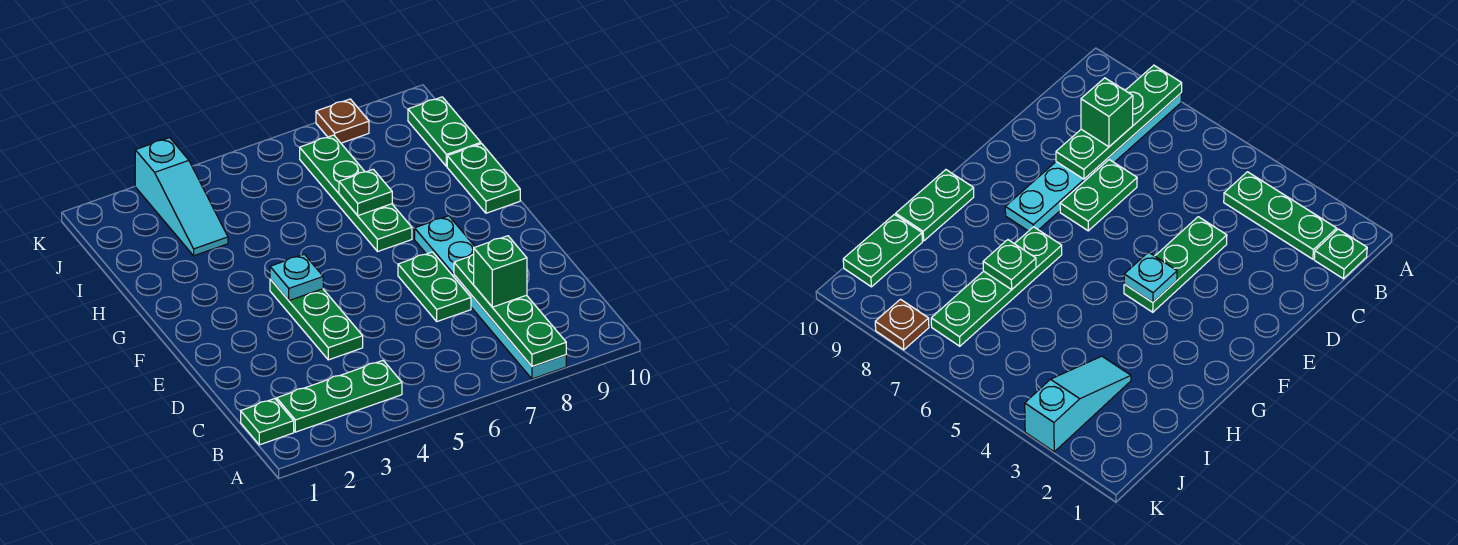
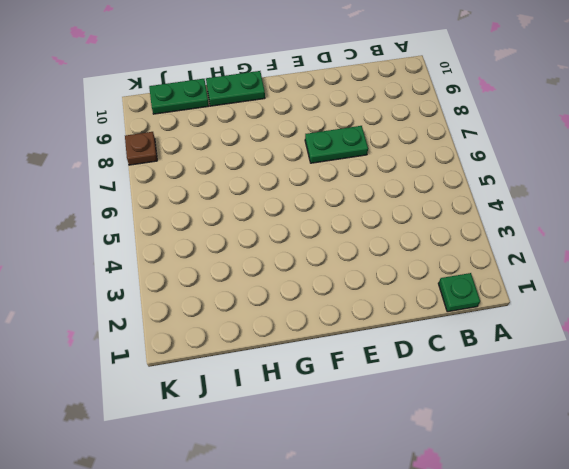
none -> cyan 1x6 plate [415,216,566,379]
none -> green 1x3 plate [277,360,402,432]
none -> green 1x3 plate [270,279,363,360]

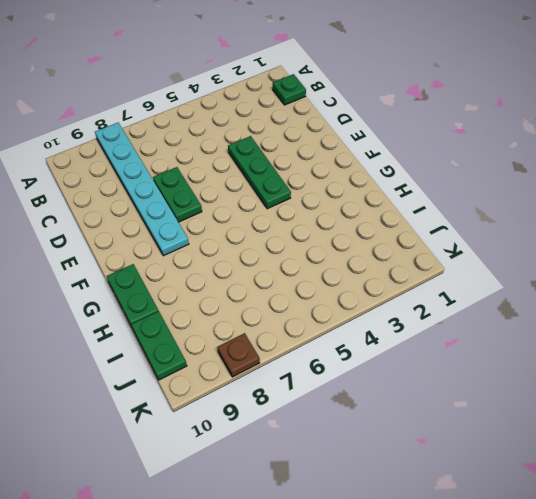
none -> green 1x3 plate [277,360,402,432]
none -> green 1x4 plate [300,135,412,252]
none -> cyan 1x3 slope [135,138,228,256]

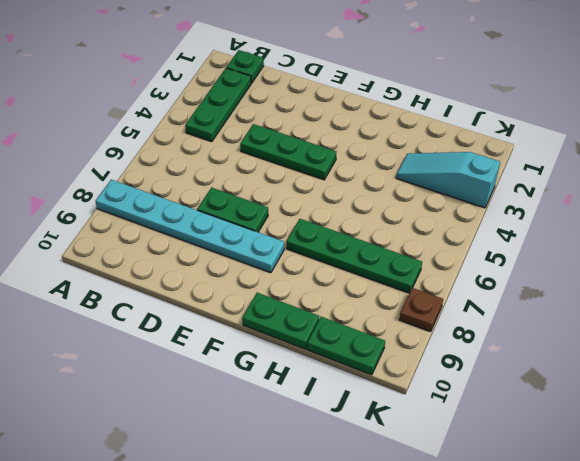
none -> green 1x4 plate [454,254,566,366]
none -> cyan 1x1 plate [270,254,323,301]
none -> green 1x1 plate [339,169,392,216]

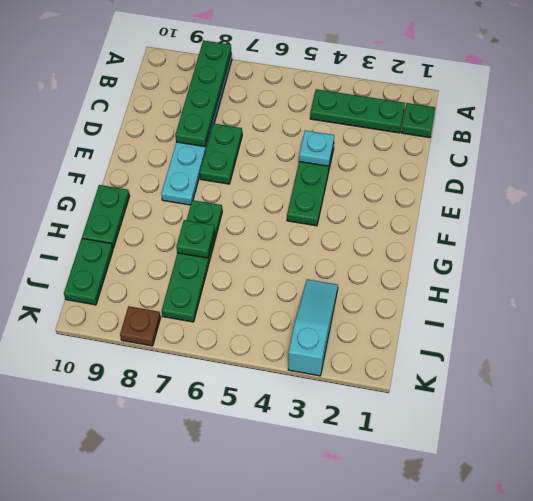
cyan 1x1 plate [299,130,334,166] -> cyan 1x1 plate moved to [270,254,323,301]
none -> green 1x1 brick [474,236,527,307]

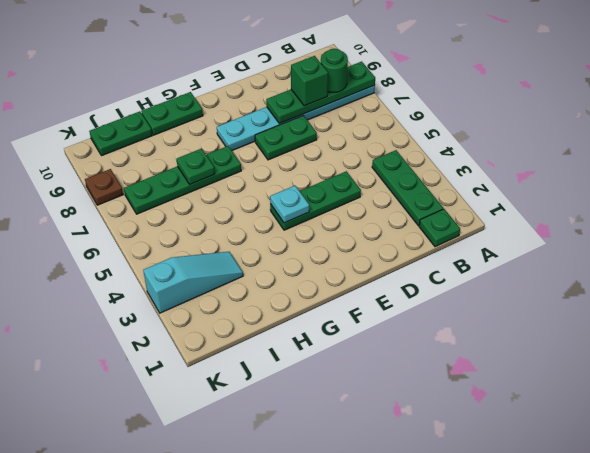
green 1x1 round brick [321,49,348,92] -> none

